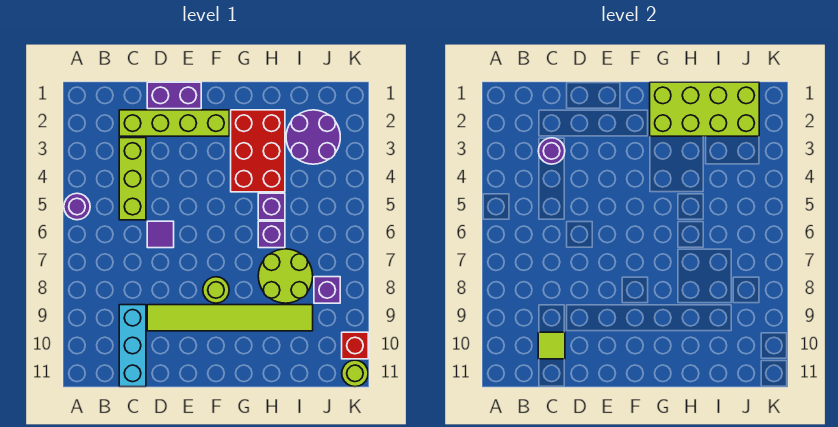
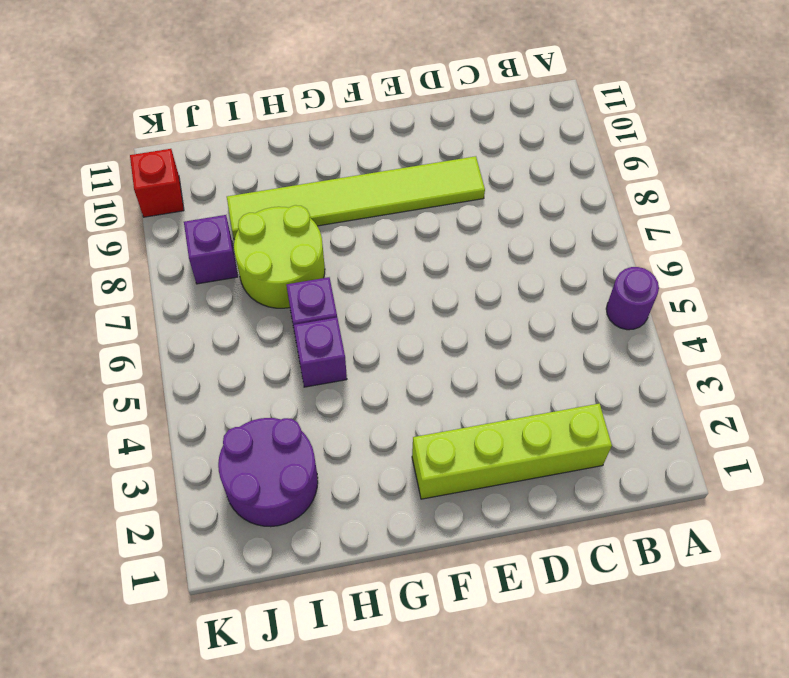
none -> lime 1x3 brick [119,138,146,220]
none -> cyan 1x3 brick [119,305,146,387]
none -> purple 1x2 brick [147,82,201,109]

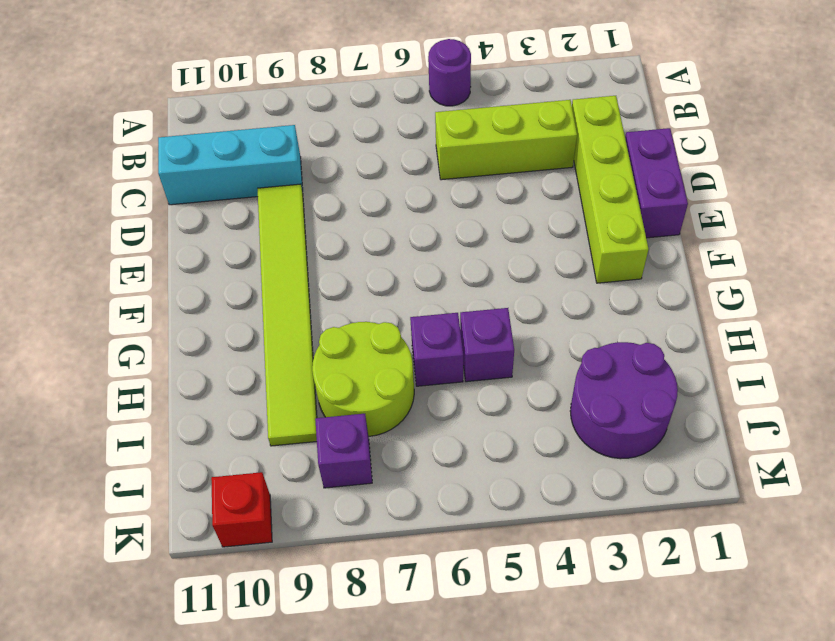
none -> purple 1x1 tile [147,221,174,248]
none -> lime 1x1 round brick [203,277,229,303]
none -> red 2x3 brick [231,110,285,192]

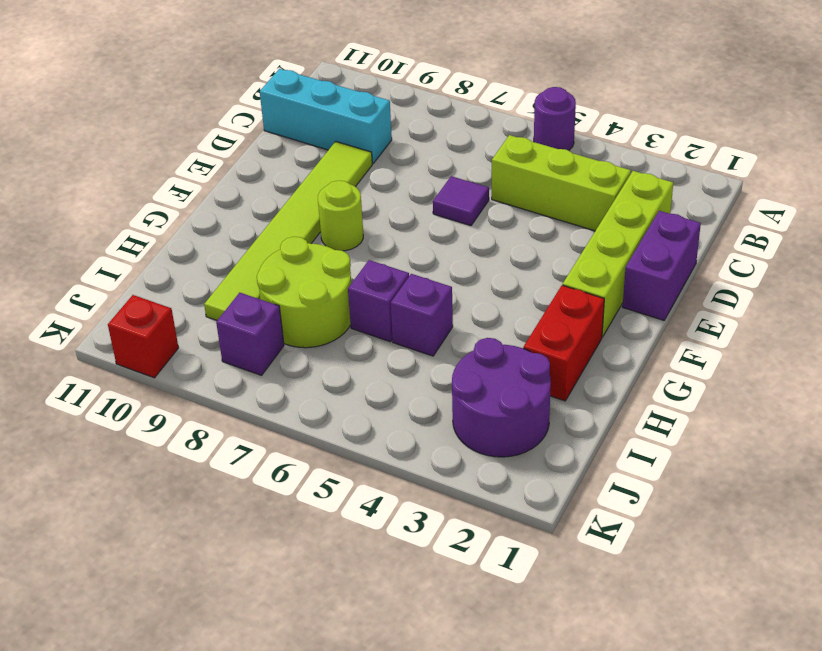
red 1x2 brick [523,285,604,401] -> red 2x3 brick [231,110,285,192]
none -> lime 1x1 round brick [342,360,368,387]
none -> purple 1x1 round brick [538,138,565,164]
none -> lime 1x1 tile [538,332,565,359]

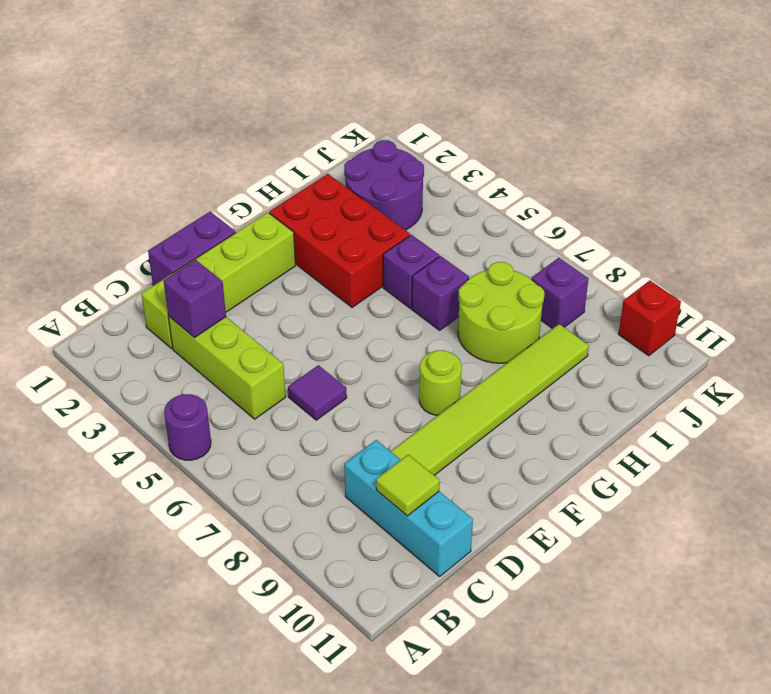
purple 1x1 brick [164,260,226,338] -> purple 1x1 round brick [538,138,565,164]
none -> lime 1x1 round brick [342,360,368,387]
none -> lime 2x4 brick [650,82,759,136]

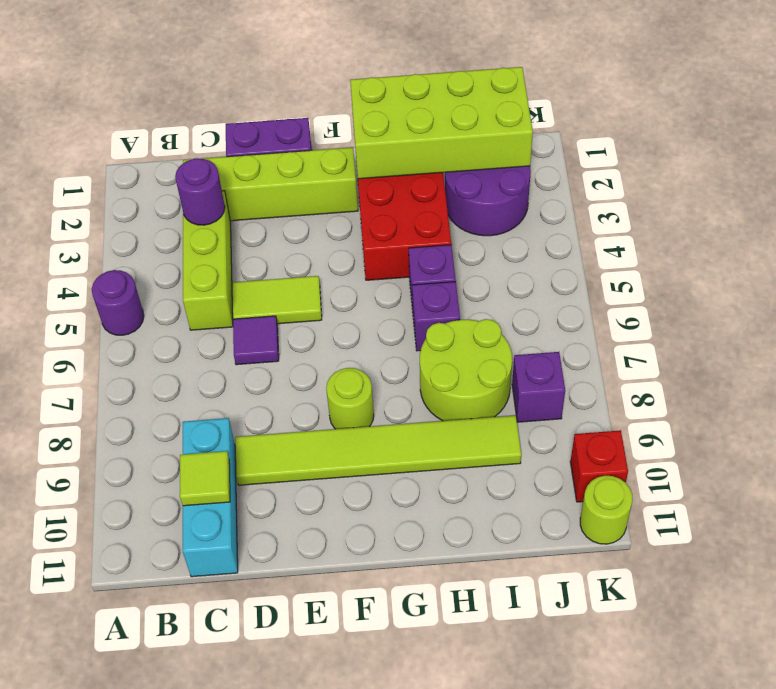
lime 1x2 tile [232,276,322,324] -> none

